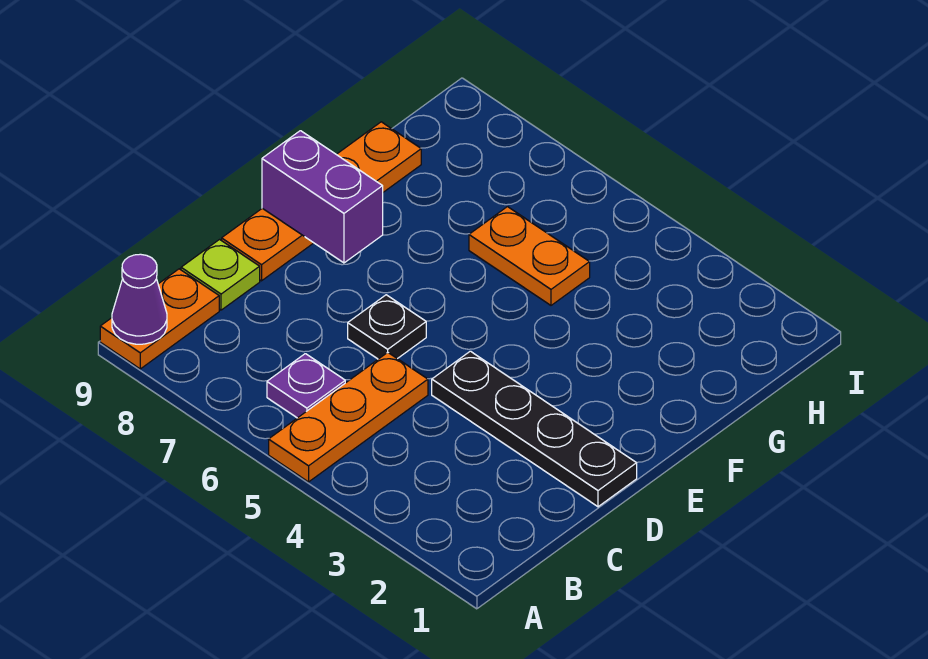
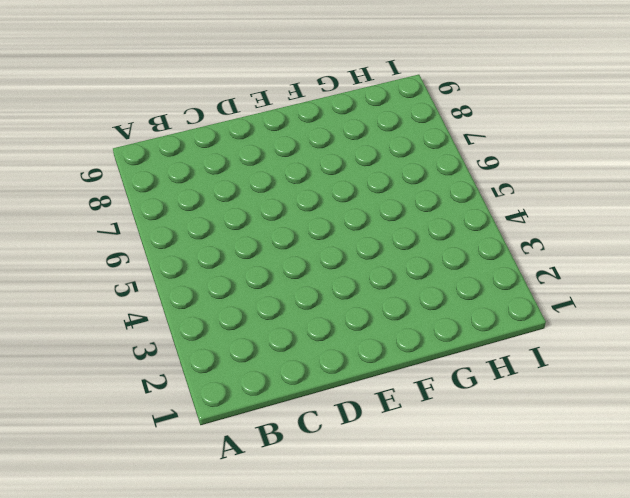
none -> orange 1x3 plate [269,353,428,482]
none -> orange 1x2 plate [100,269,219,369]

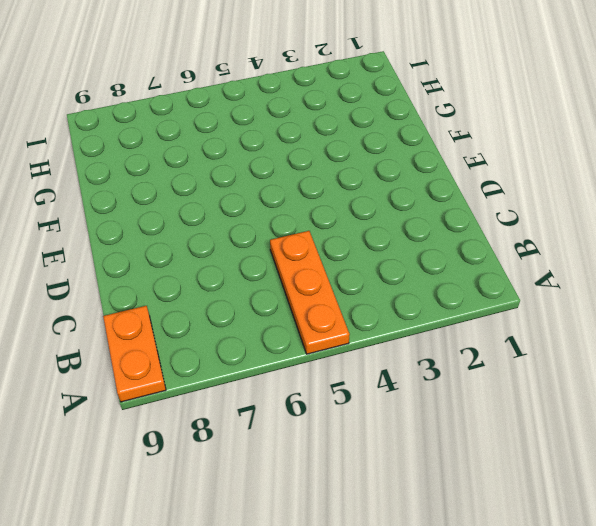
none -> purple 1x1 plate [267,354,345,418]
none -> lime 1x1 plate [181,240,260,310]

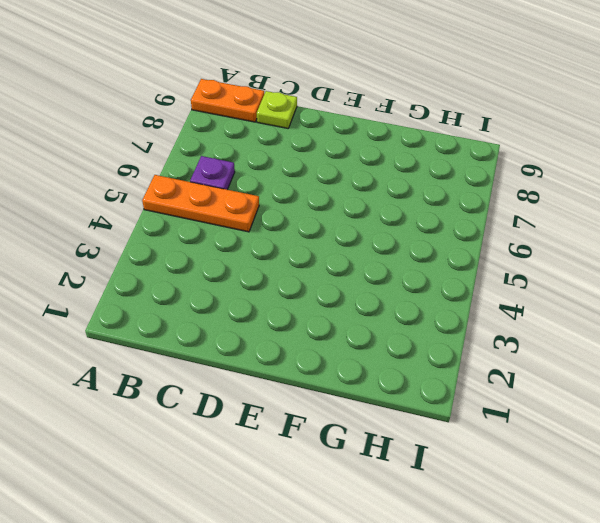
none -> black 1x4 plate [432,351,637,507]
none -> black 1x1 plate [348,295,426,359]

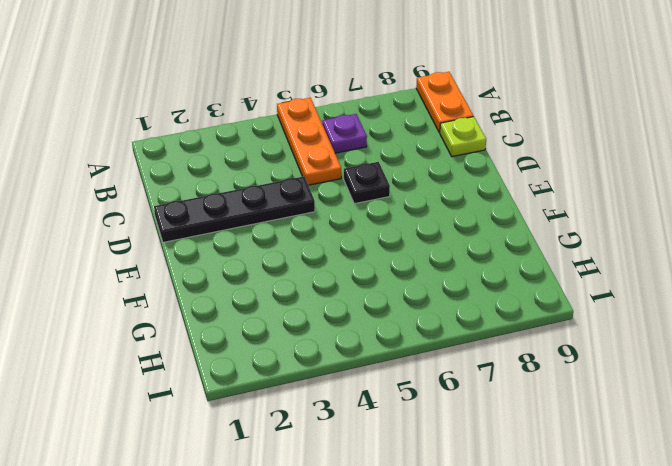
none -> orange 1x4 plate [222,122,421,281]
none -> orange 1x2 plate [469,207,590,305]

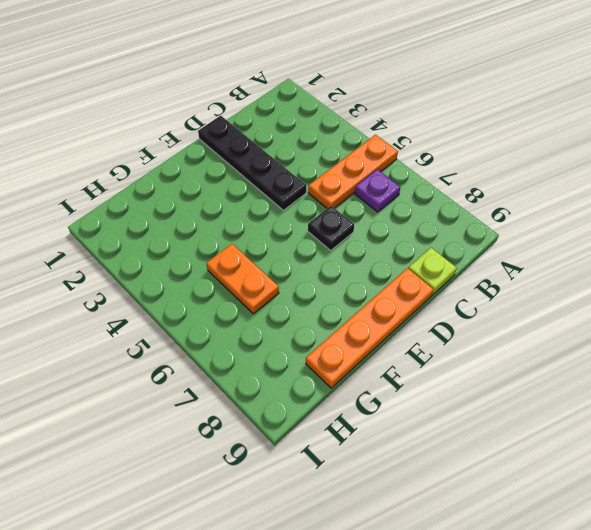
none -> orange 1x2 plate [100,269,219,369]
none -> purple 1x1 cone [112,254,167,344]

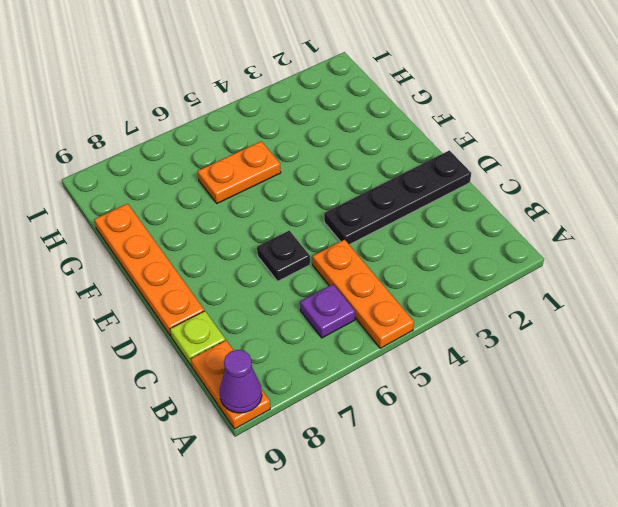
none -> purple 1x2 brick [262,131,383,263]

